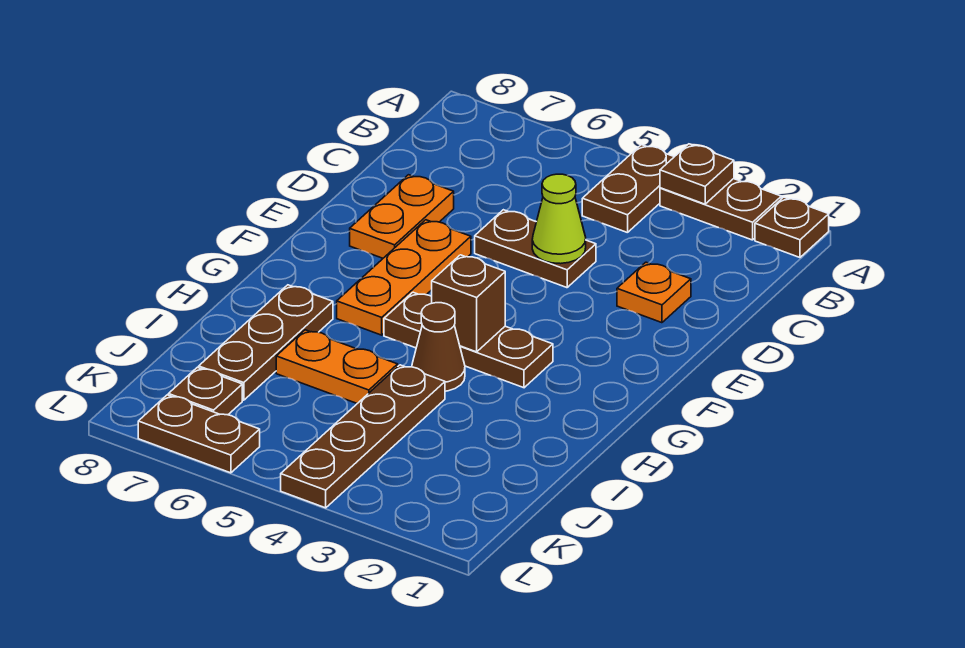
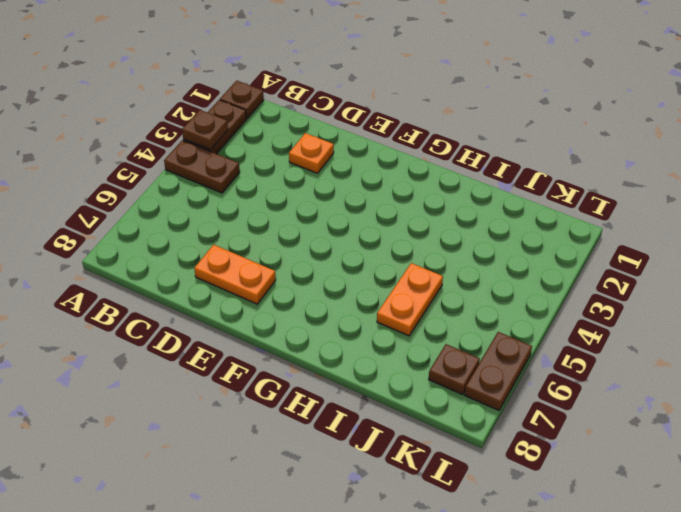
none -> brown 1x2 plate [475,210,596,288]
none -> orange 1x3 plate [337,220,471,335]
none -> brown 1x3 plate [384,292,553,388]

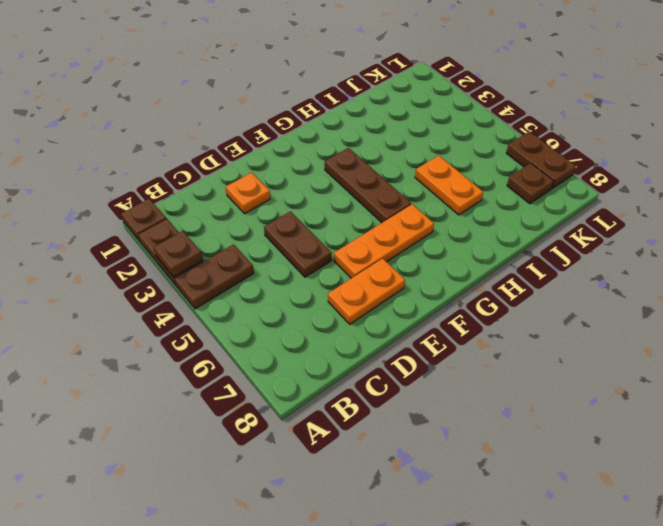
none -> brown 1x1 cone [412,303,465,391]
none -> brown 1x3 plate [199,285,333,400]
none -> brown 1x4 plate [281,365,445,508]

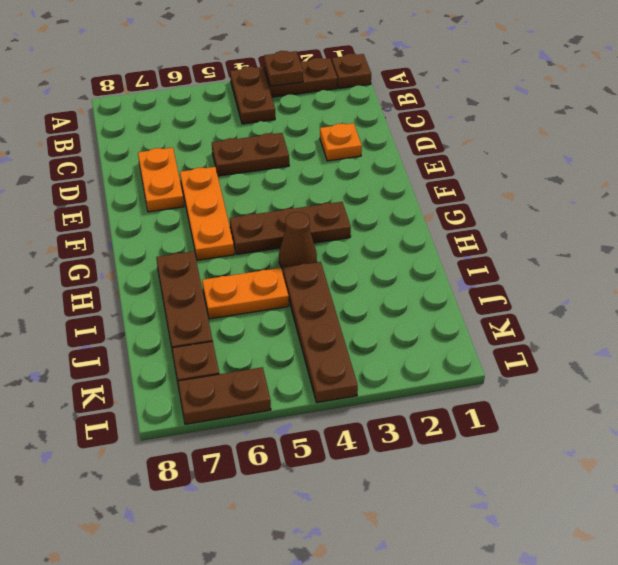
none -> lime 1x1 cone [532,174,586,264]
none -> brown 1x1 brick [432,255,505,352]

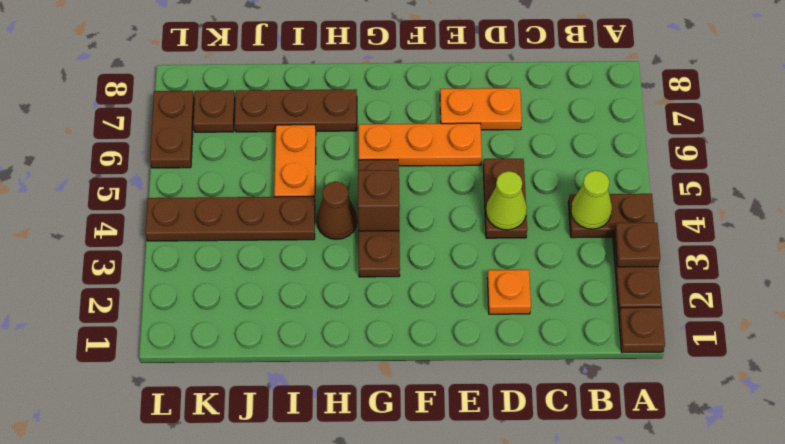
lime 1x1 cone [571,171,612,229] -> none

